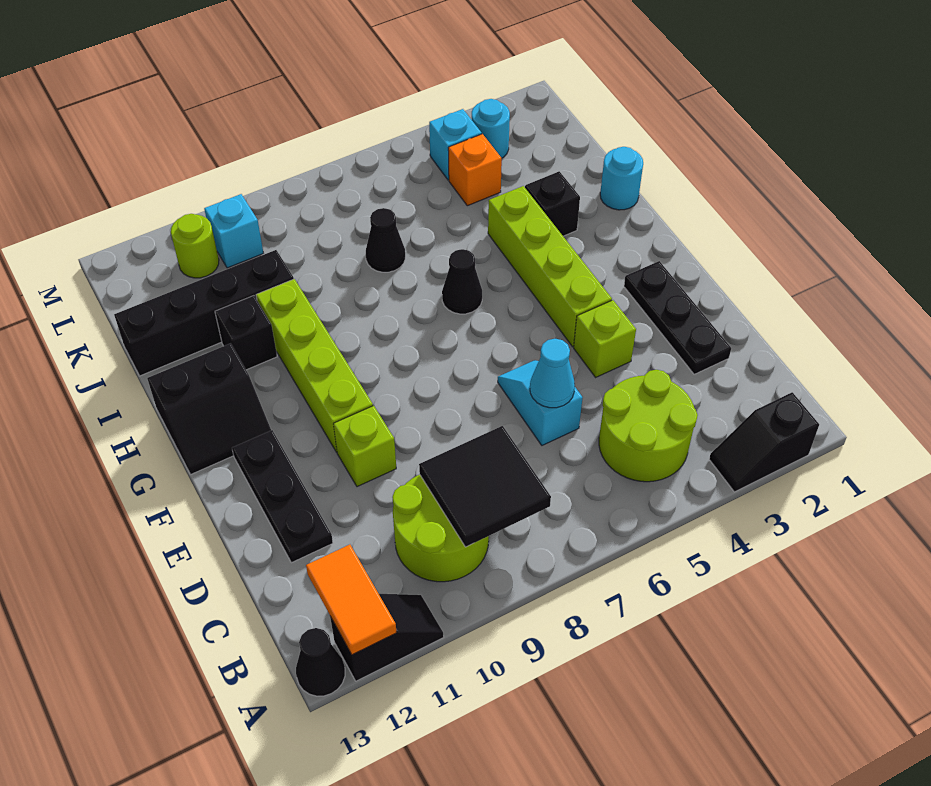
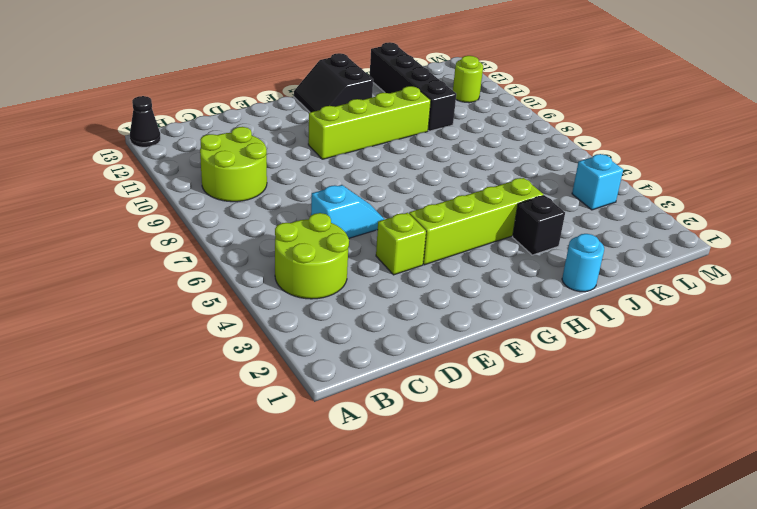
none -> black 1x2 slope [709,392,819,492]
none -> black 1x2 slope [330,594,444,681]
none -> black 1x3 plate [624,261,731,374]

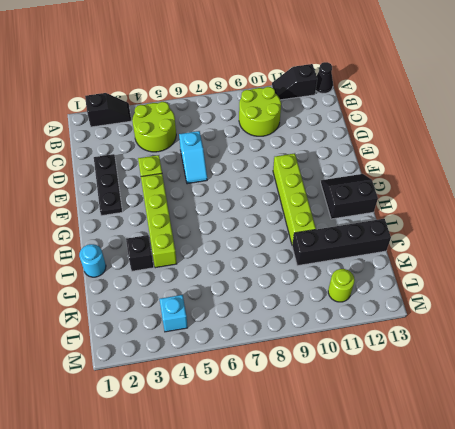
none -> black 1x3 plate [232,430,333,563]
none -> lime 1x1 brick [333,406,396,487]
none -> black 1x1 cone [442,249,482,314]

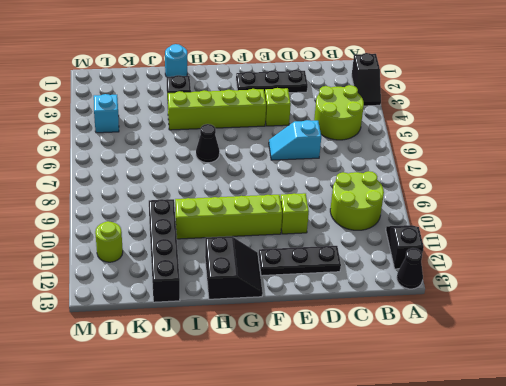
none -> black 1x1 brick [215,296,277,370]
none -> black 1x1 cone [366,208,405,272]
none -> orange 1x1 brick [448,134,502,206]

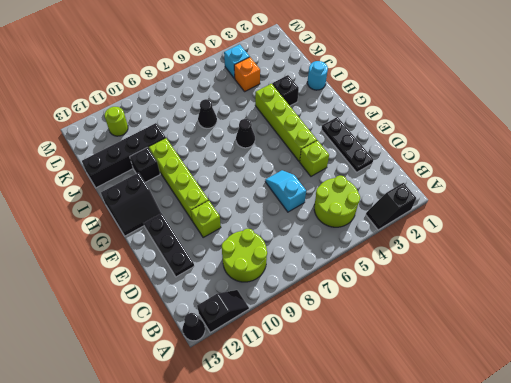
none -> cyan 1x1 round brick [472,99,510,158]
none -> cyan 1x1 brick [204,194,263,268]
none -> orange 1x2 tile [306,545,397,655]

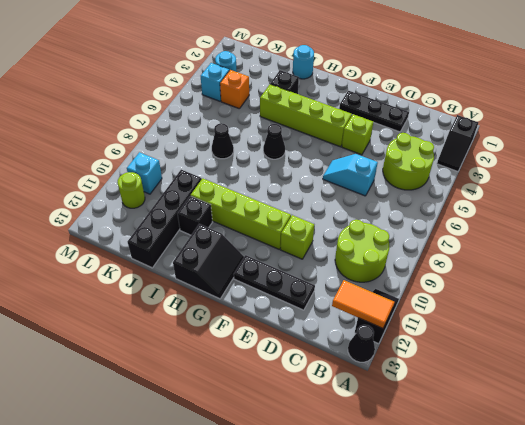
none -> black 2x2 tile [419,426,551,547]
none -> cyan 1x1 cone [530,339,575,408]

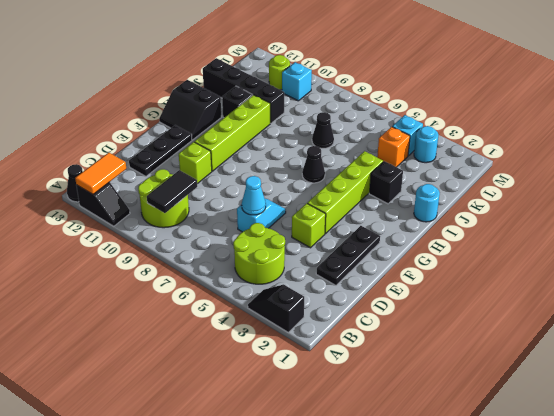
black 1x2 tile [147,170,197,213] -> black 2x2 tile [419,426,551,547]

